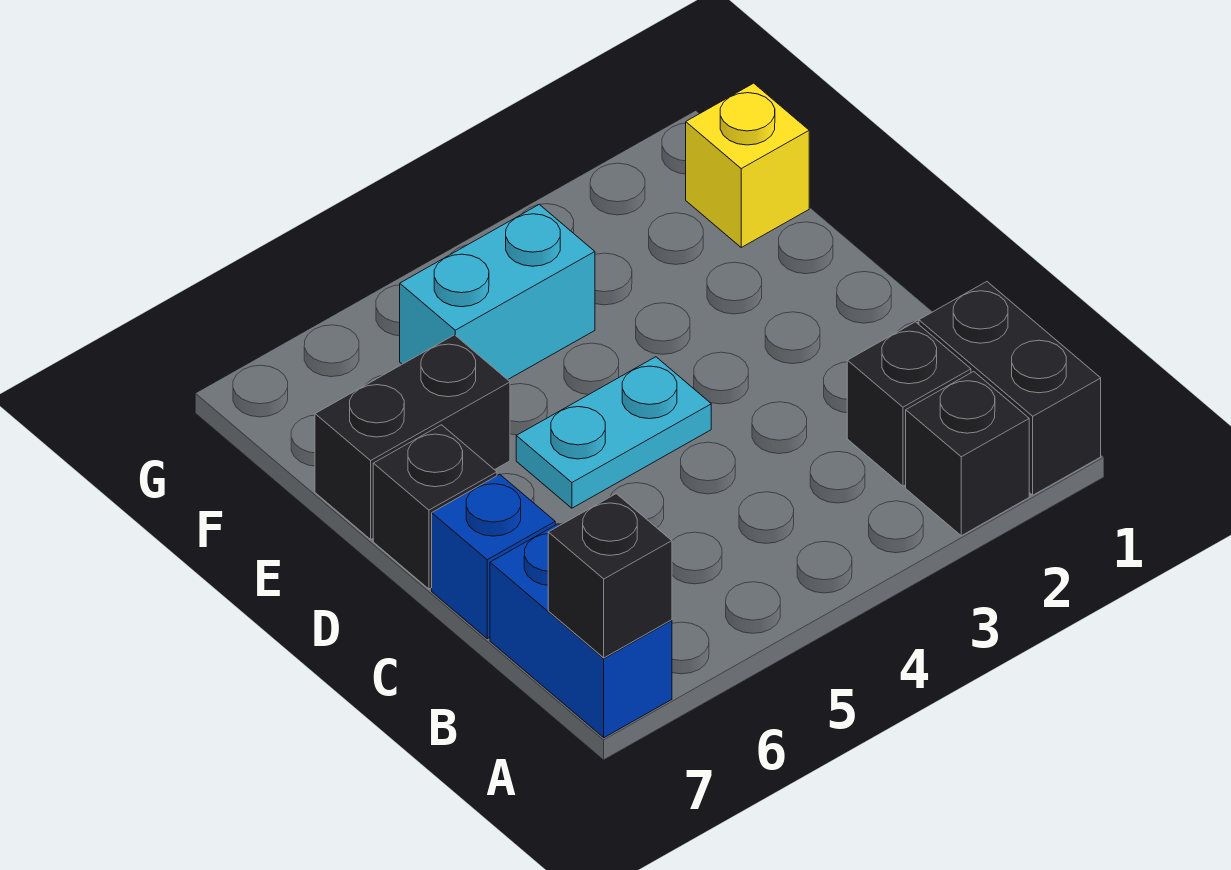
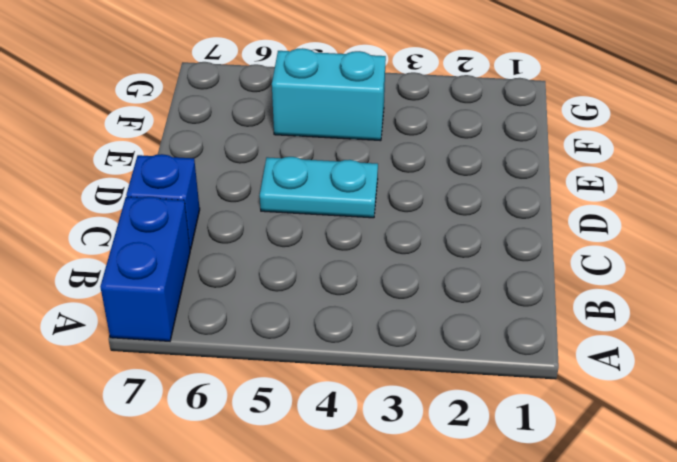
none -> black 1x2 brick [919,282,1101,495]
none -> black 1x1 brick [906,371,1029,536]

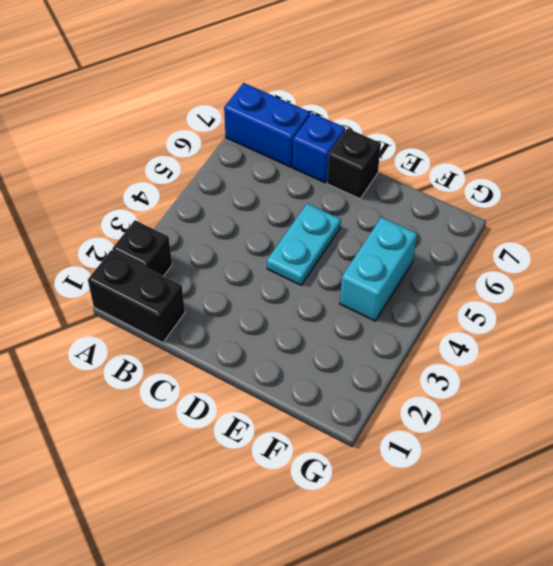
none -> black 1x1 brick [847,322,971,486]
none -> black 1x2 brick [315,335,510,539]

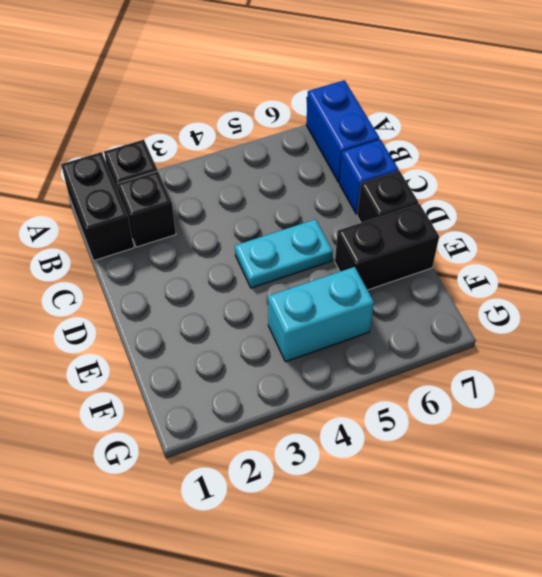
none -> yellow 1x1 brick [686,83,809,247]
none -> black 1x1 brick [548,494,672,658]

